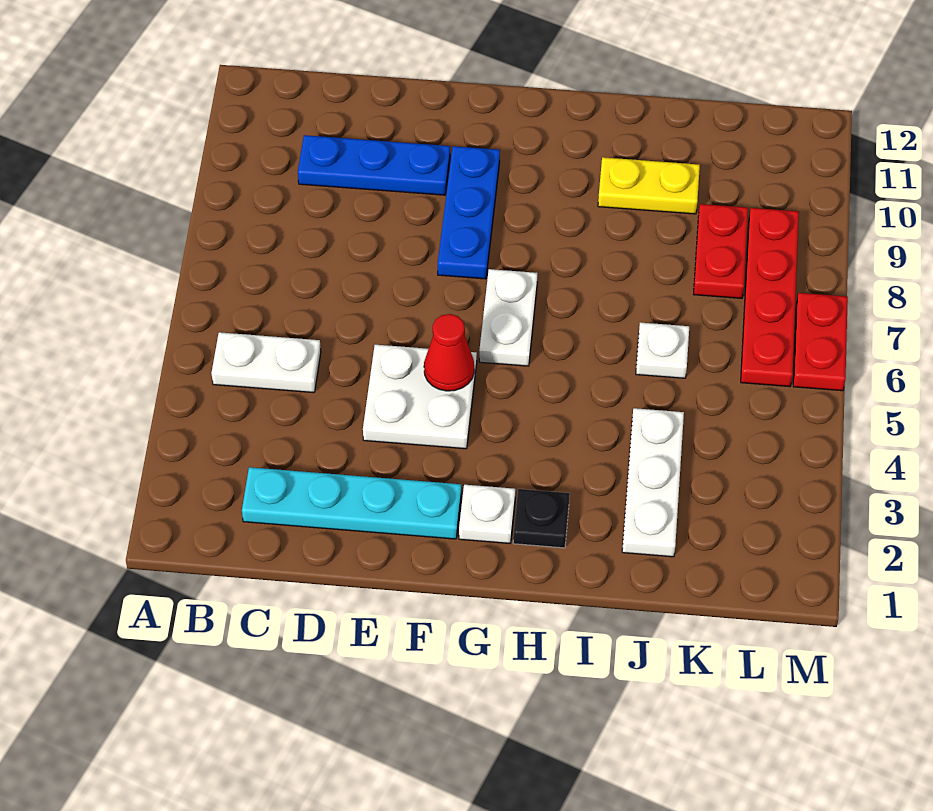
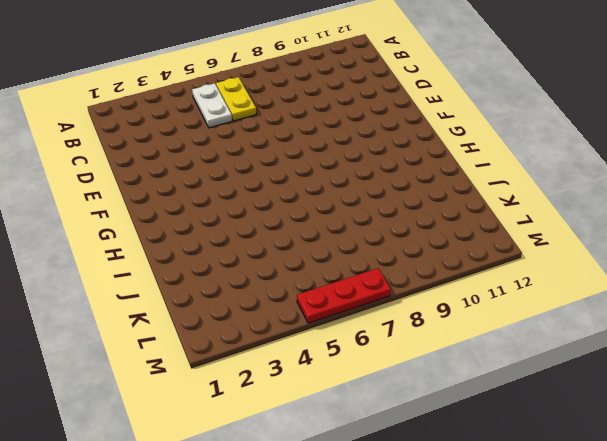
yellow 1x2 plate [216,77,256,121] -> yellow 1x2 plate moved to [598,157,700,214]
red 1x3 plate [297,268,391,323] -> red 1x2 plate [793,293,848,391]
none -> cyan 1x4 plate [242,467,461,539]
none -> blue 1x3 plate [298,135,450,195]
none -> white 2x2 plate [363,345,477,449]

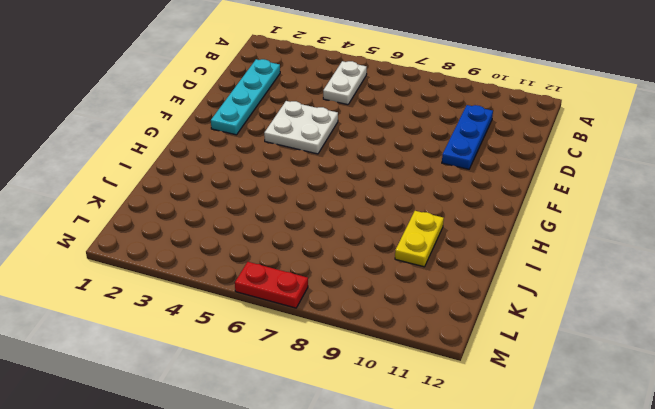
none -> blue 1x3 plate [438,146,500,279]
none -> white 1x1 plate [459,485,515,543]
none -> white 1x2 plate [479,269,537,366]

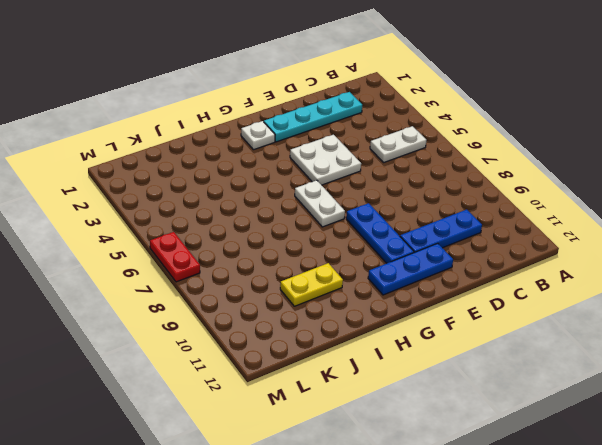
blue 1x3 plate [368,243,453,295] -> none
none -> black 1x1 plate [513,489,570,548]
none -> white 1x3 plate [622,408,684,557]
none -> white 1x1 plate [636,322,689,378]

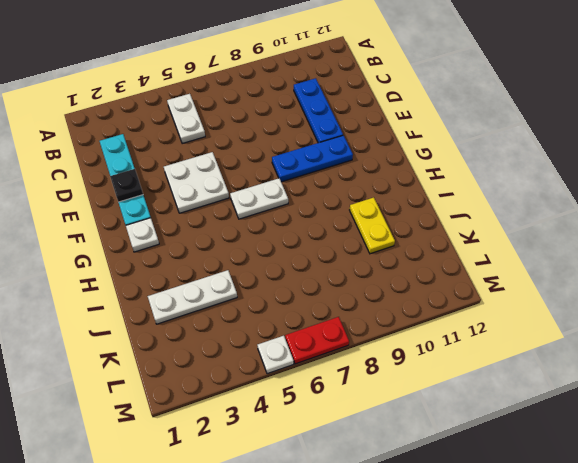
black 1x1 plate [110,169,143,202] -> black 1x1 plate moved to [513,489,570,548]
white 1x1 plate [257,336,294,374] -> white 1x1 plate moved to [636,322,689,378]
none -> red 1x2 plate [694,204,748,298]
none -> red 1x4 plate [741,208,799,387]
none -> red 1x1 cone [424,314,474,391]

